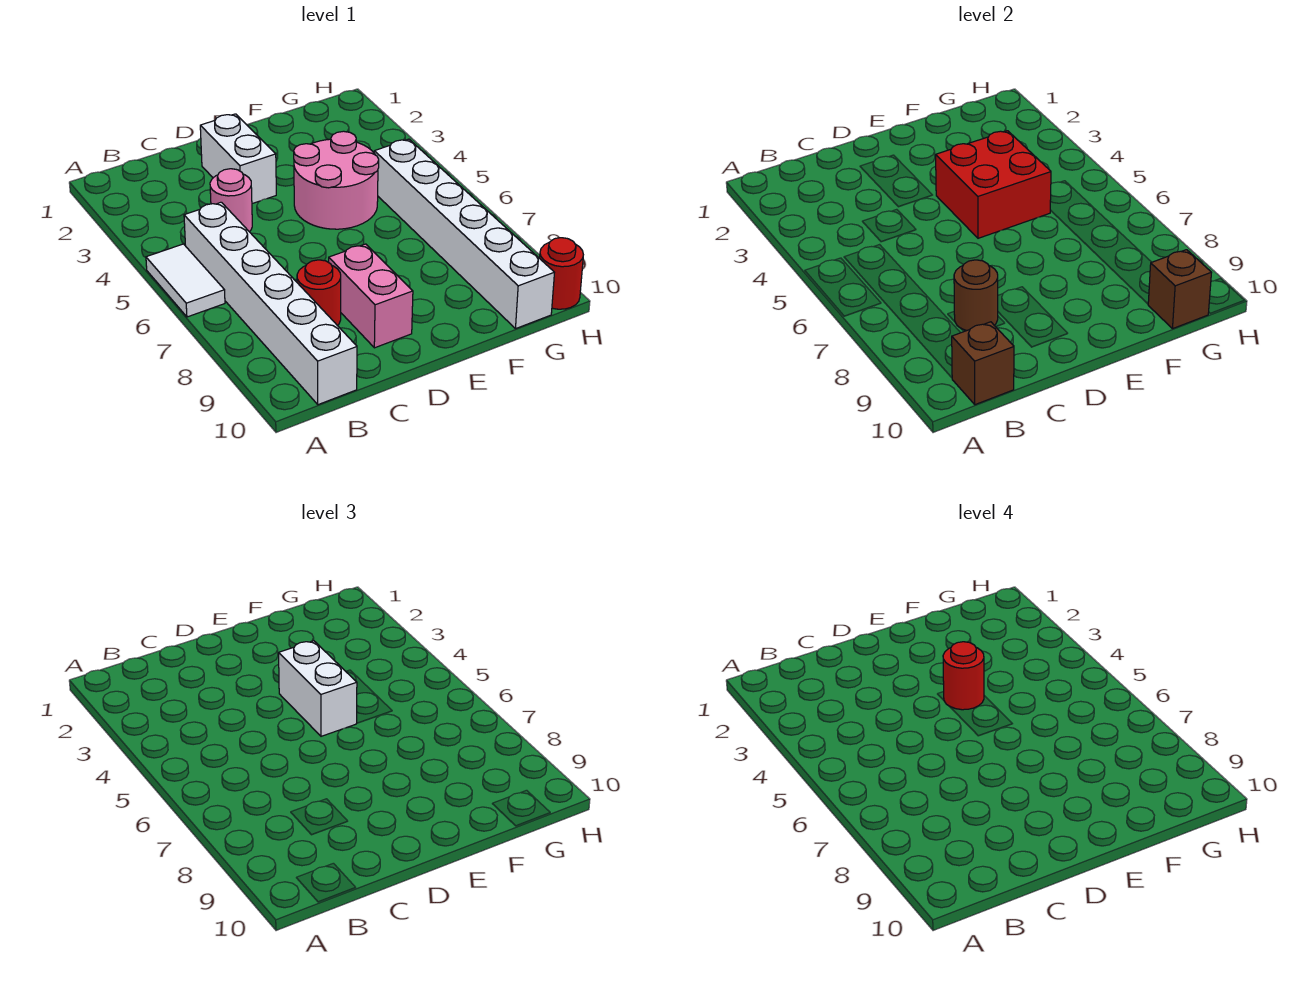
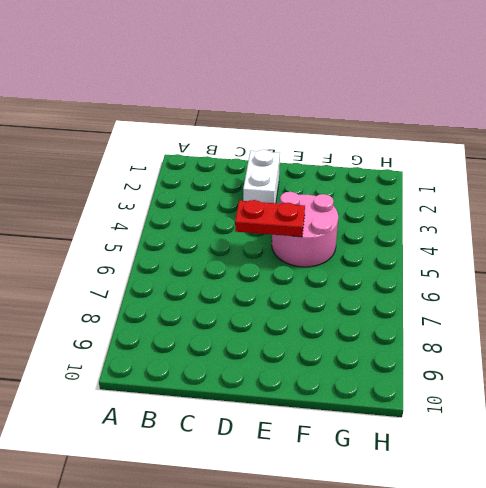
red 1x2 plate [235,200,305,237] -> red 2x2 brick [936,131,1051,238]
none -> white 1x2 tile [146,244,225,317]
none -> white 1x6 brick [184,202,357,405]
none -> pink 1x1 round brick [210,169,252,232]

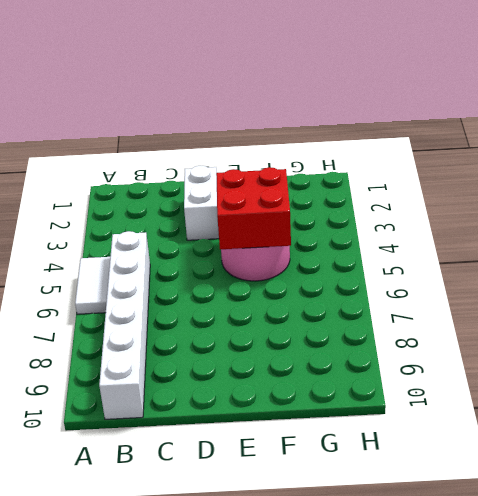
none -> pink 1x1 round brick [210,169,252,232]
none -> red 1x1 round brick [297,260,341,326]
none -> pink 1x2 brick [329,244,413,348]

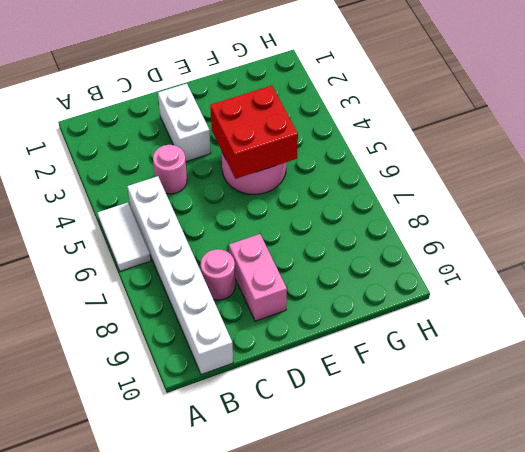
pink 1x1 round brick [201,249,235,300] -> red 1x1 round brick [297,260,341,326]
none -> white 1x6 brick [374,139,555,329]
none -> red 1x1 round brick [540,238,583,309]
none -> brown 1x1 brick [952,322,1014,405]

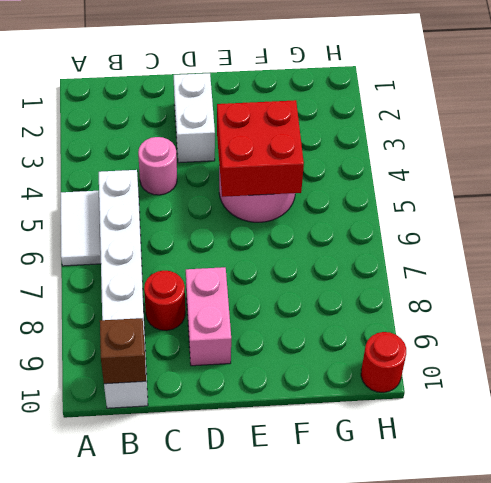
none -> white 1x6 brick [374,139,555,329]
none -> brown 1x1 round brick [954,260,998,331]
none -> brown 1x1 brick [1148,250,1212,329]

